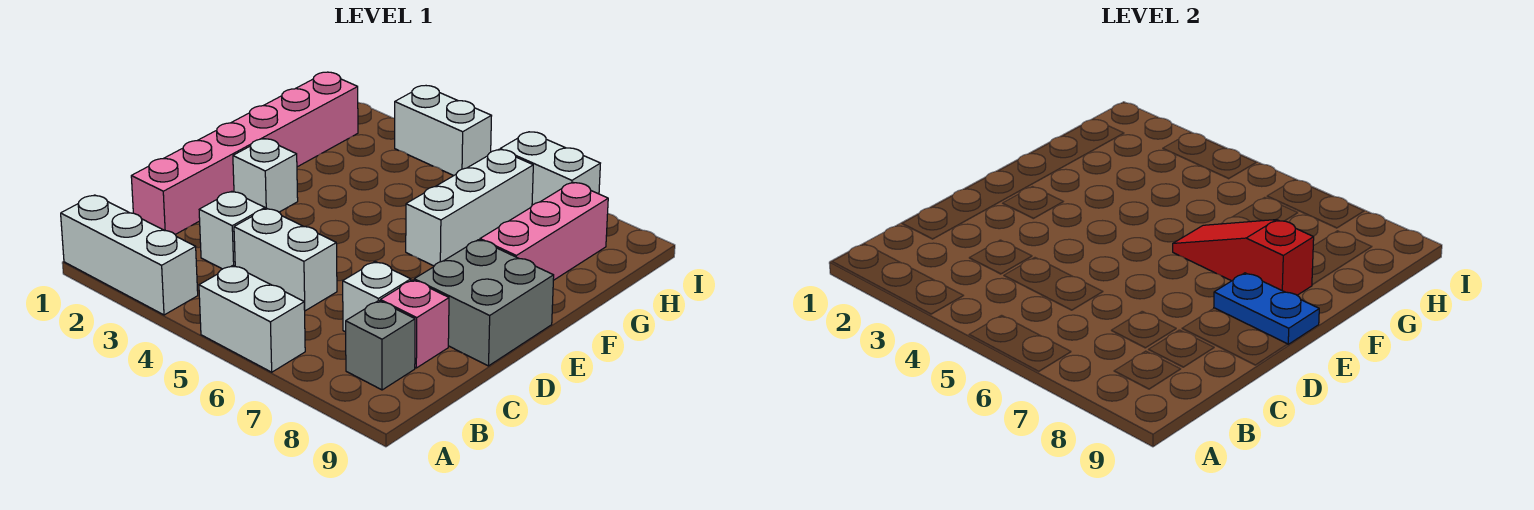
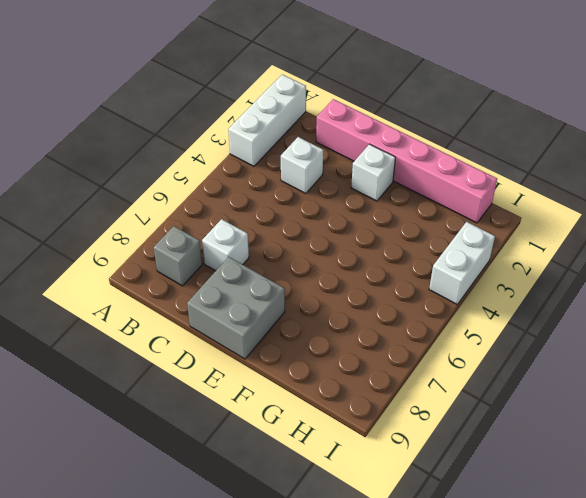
none -> white 1x2 brick [199,265,305,372]
none -> white 1x2 brick [234,208,337,311]
none -> pink 1x1 brick [380,280,449,368]

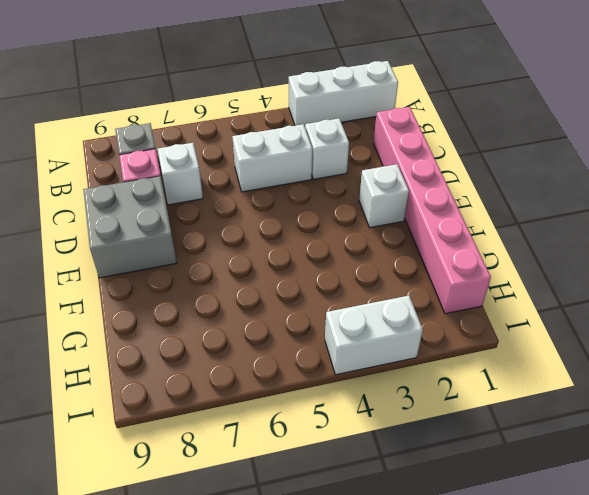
none -> white 1x2 brick [199,265,305,372]
none -> white 1x3 brick [406,150,533,266]
none -> pink 1x3 brick [480,182,608,280]

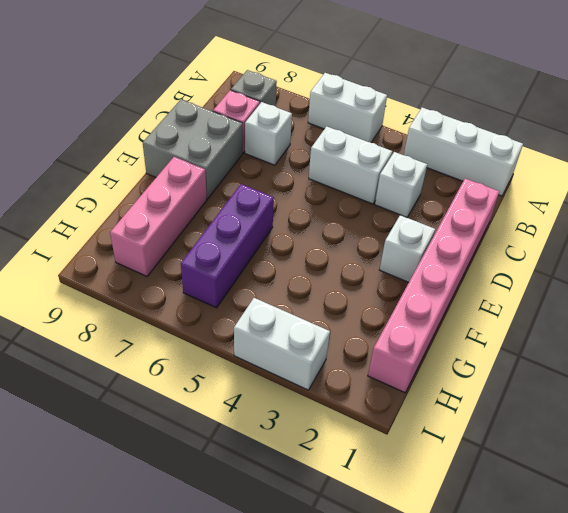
purple 1x3 brick [181,184,274,308] -> white 1x3 brick [406,150,533,266]
none -> white 1x2 brick [500,132,600,205]
none -> blue 1x2 plate [1214,273,1319,344]
none -> red 1x3 slope [1173,220,1314,295]

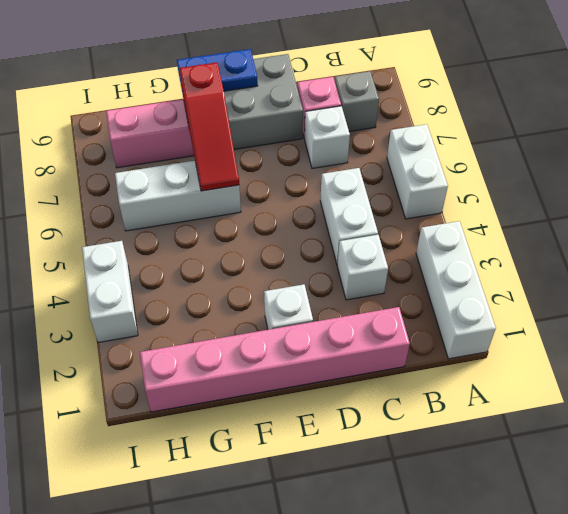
blue 1x2 plate [177,49,258,93] -> blue 1x2 plate turned to [1214,273,1319,344]
none -> white 1x2 brick [500,132,600,205]

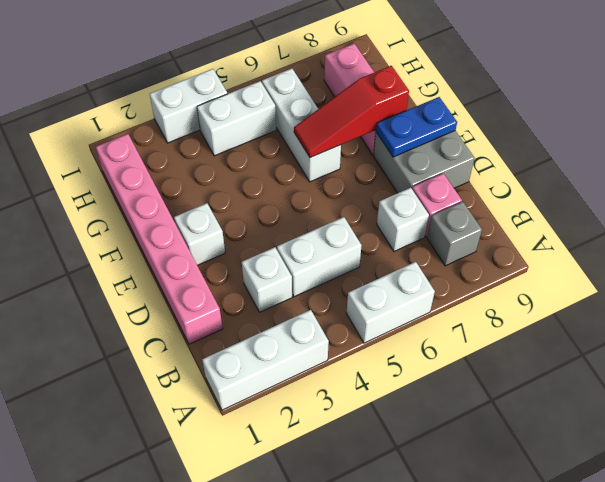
white 1x2 brick [197,81,276,156] -> white 1x2 brick moved to [500,132,600,205]

